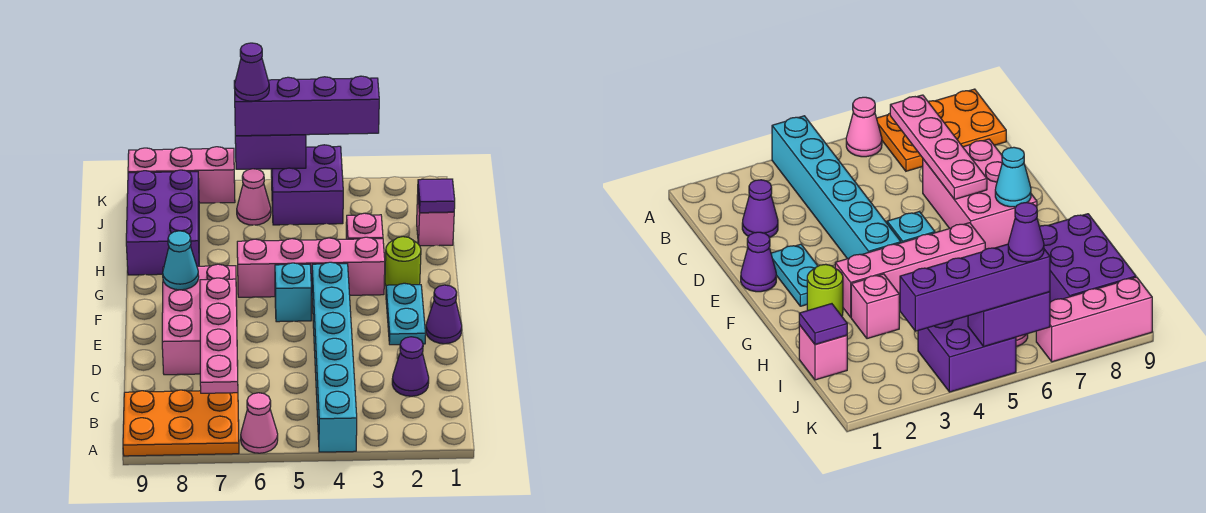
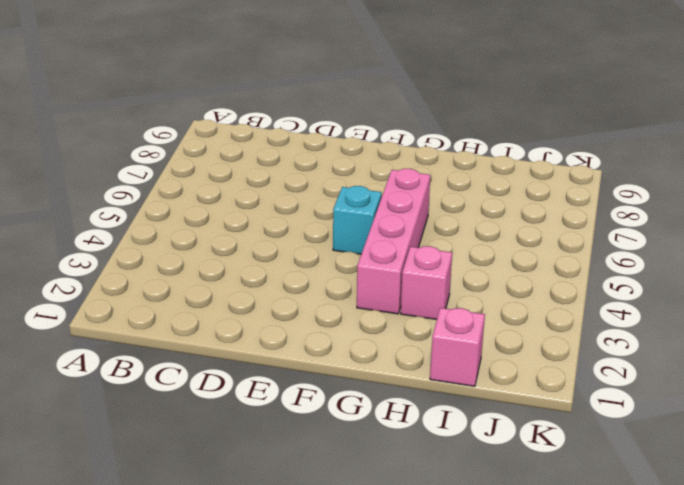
none -> cyan 1x6 brick [312,262,357,452]
none -> pink 1x1 cone [241,393,278,453]
none -> orange 2x3 plate [123,390,239,456]

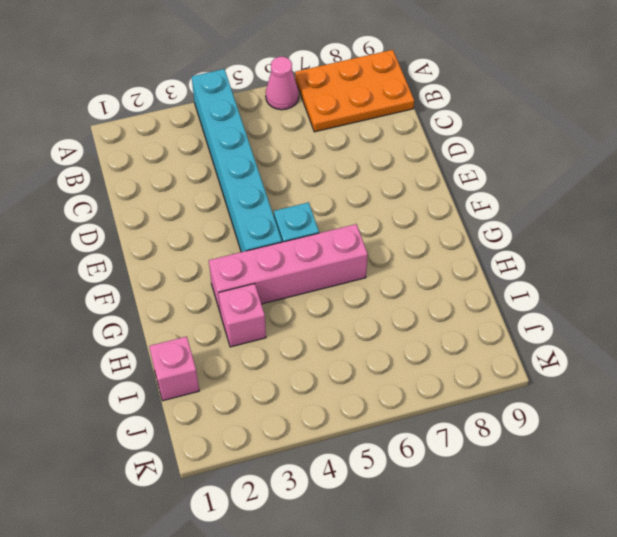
none -> purple 1x1 cone [392,337,429,396]
none -> pink 2x3 brick [162,264,238,375]
none -> purple 1x1 cone [426,285,462,344]

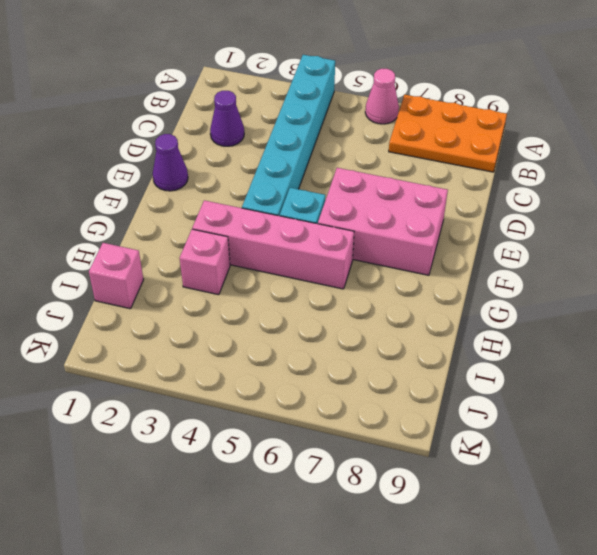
pink 2x3 brick [318,168,448,275] -> pink 2x3 brick turned to [162,264,238,375]
none -> cyan 1x2 plate [386,283,426,345]
none -> lime 1x1 round brick [385,237,421,285]
none -> purple 2x3 brick [126,170,199,275]

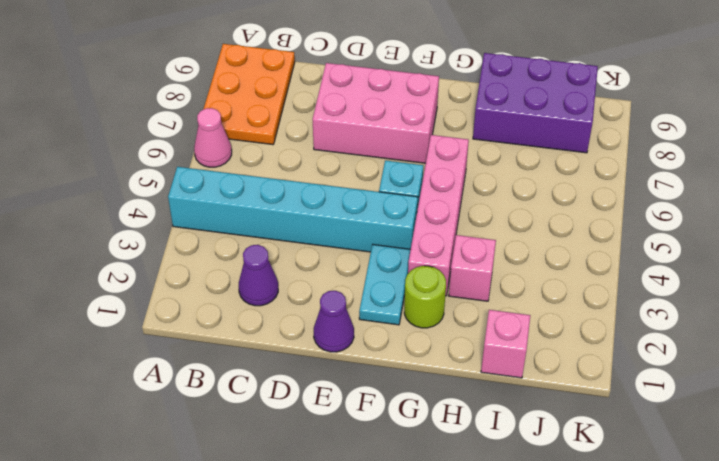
cyan 1x2 plate [359,245,411,325] -> cyan 1x2 plate turned to [386,283,426,345]
none -> purple 2x2 brick [271,145,343,225]
none -> pink 1x1 cone [237,169,271,225]
none -> pink 1x3 brick [128,147,235,203]

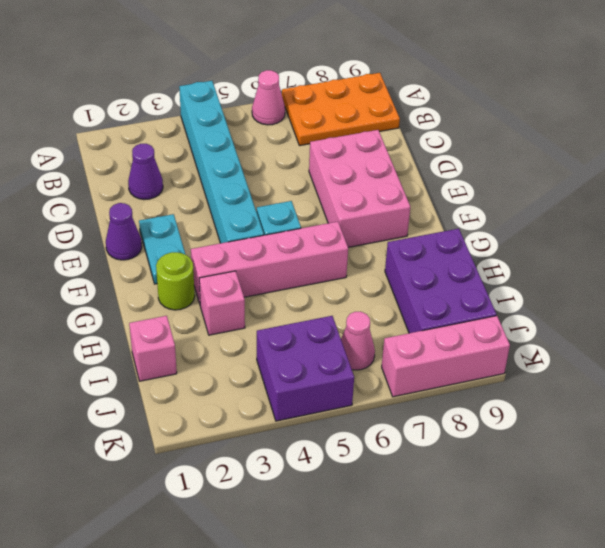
none -> pink 1x4 plate [200,278,238,393]
none -> cyan 1x1 cone [163,231,199,290]
none -> purple 1x1 tile [418,179,455,213]

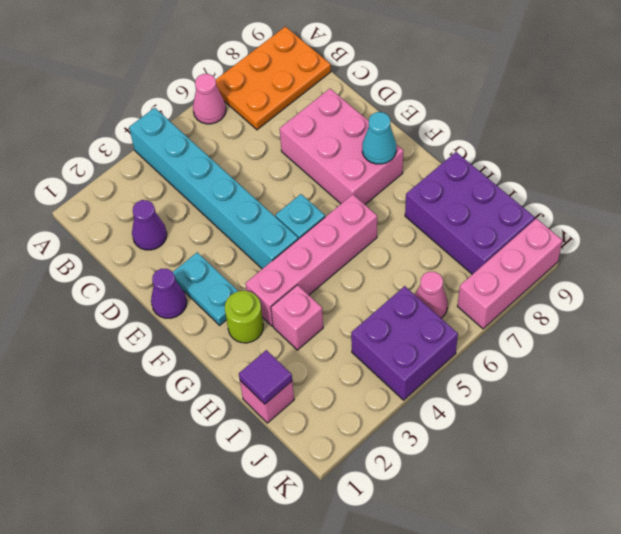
none -> pink 1x4 plate [200,278,238,393]
none -> purple 1x2 brick [235,135,306,169]
none -> purple 1x4 brick [234,76,379,136]

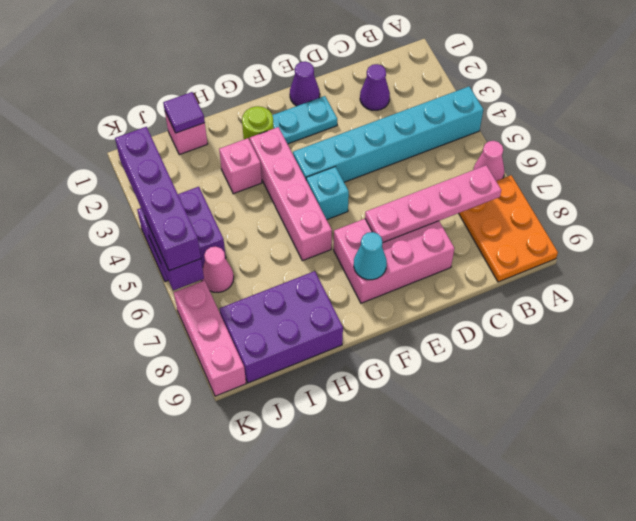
none -> purple 1x1 cone [234,43,269,101]

